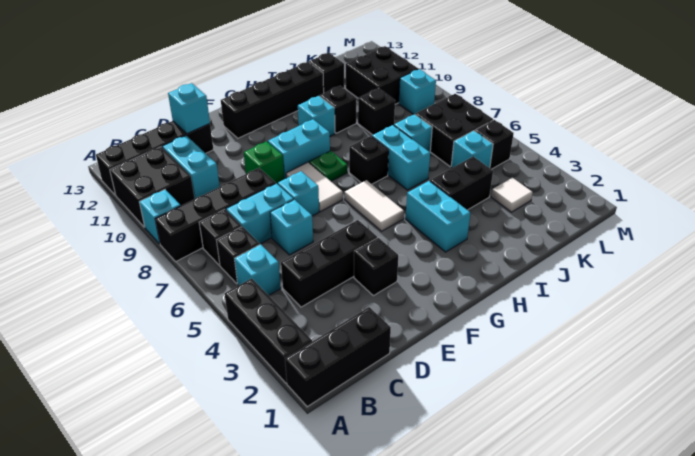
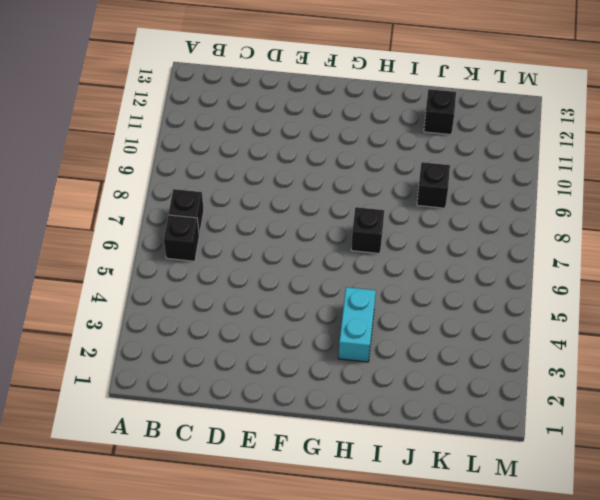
none -> black 1x3 brick [285,307,391,407]
none -> black 1x3 brick [225,278,312,383]
none -> black 1x4 brick [155,168,276,261]
none -> cyan 1x1 brick [139,190,181,244]

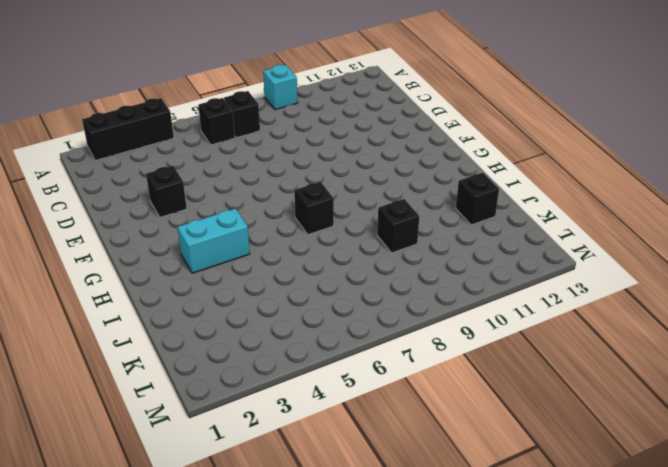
none -> black 1x3 brick [285,307,391,407]
none -> black 1x4 brick [155,168,276,261]
none -> black 2x2 brick [110,147,195,227]
none -> black 1x4 brick [96,121,213,195]

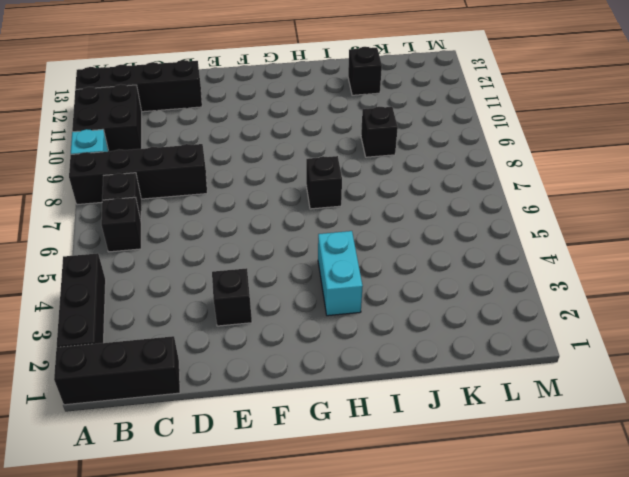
none -> cyan 1x1 brick [235,244,281,295]
none -> black 1x3 brick [281,220,377,307]
none -> cyan 1x2 brick [226,183,294,244]
none -> cyan 1x2 brick [162,135,220,198]

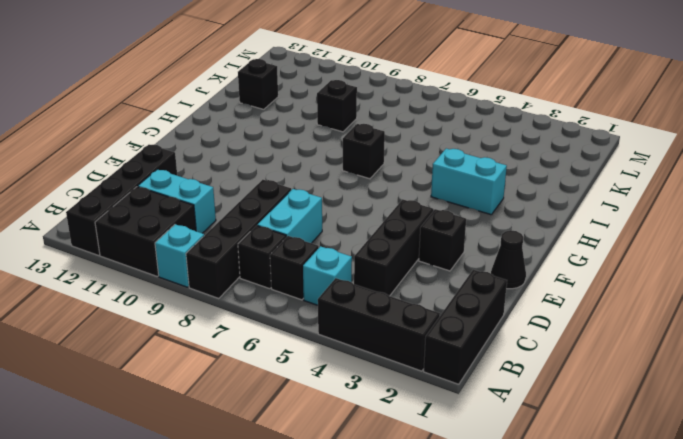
black 1x1 cone [491,230,526,289] -> none
none -> cyan 1x1 brick [270,200,313,255]
none -> cyan 1x1 brick [278,171,319,216]
none -> green 1x1 brick [244,141,284,184]
none -> white 1x2 tile [286,162,343,212]

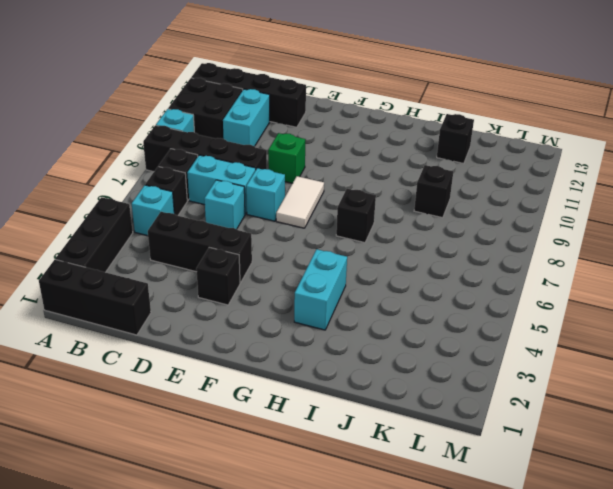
none -> cyan 1x2 brick [268,119,330,179]
none -> black 1x4 brick [221,62,324,138]
none -> white 1x2 tile [345,180,404,231]
none -> green 1x1 plate [309,151,347,181]

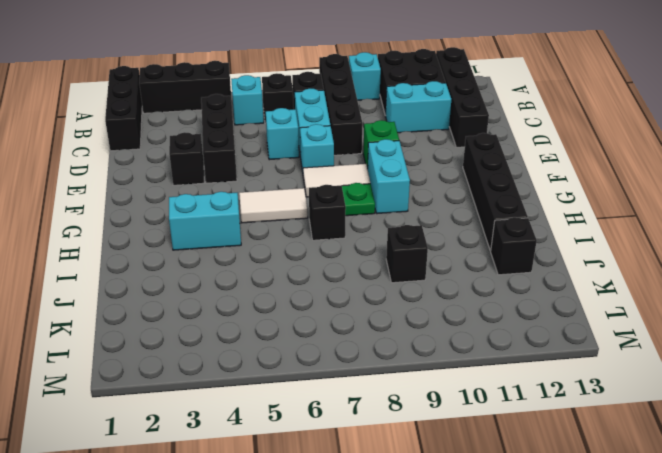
none -> cyan 1x1 brick [298,96,335,136]
none -> black 1x2 brick [430,157,493,210]
none -> cyan 1x2 brick [372,125,430,190]
none -> black 1x1 brick [320,86,356,133]

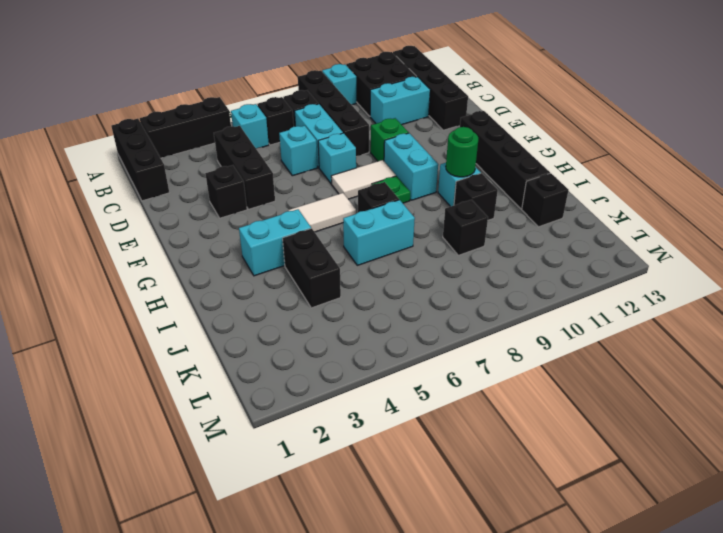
green 1x1 round brick [446,127,478,177] -> none
none -> cyan 1x1 brick [394,114,432,152]
none -> white 1x1 tile [491,178,533,212]
none -> cyan 1x1 brick [451,131,493,168]
none -> black 2x2 brick [415,94,493,167]

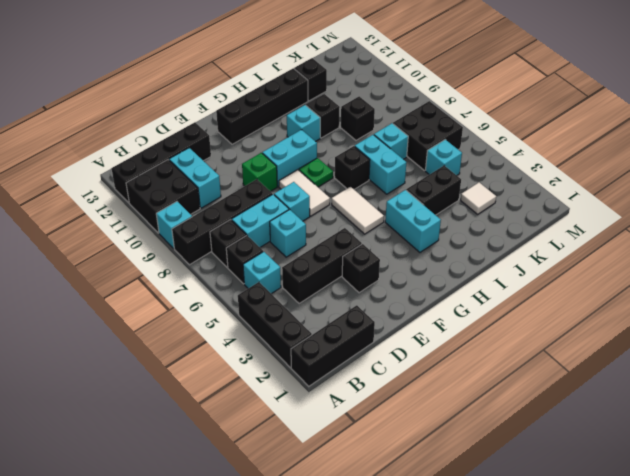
none -> black 2x2 brick [346,46,418,104]
none -> black 1x1 brick [475,120,514,169]
none -> cyan 1x1 brick [399,69,436,114]
none -> cyan 1x1 brick [168,83,210,134]

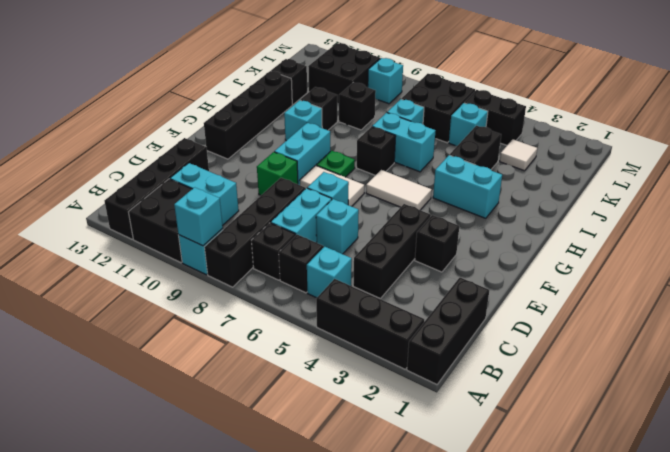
cyan 1x1 brick [174,187,223,246] -> cyan 1x1 brick moved to [168,83,210,134]
black 1x2 brick [464,90,526,145] -> black 1x1 brick [475,120,514,169]

